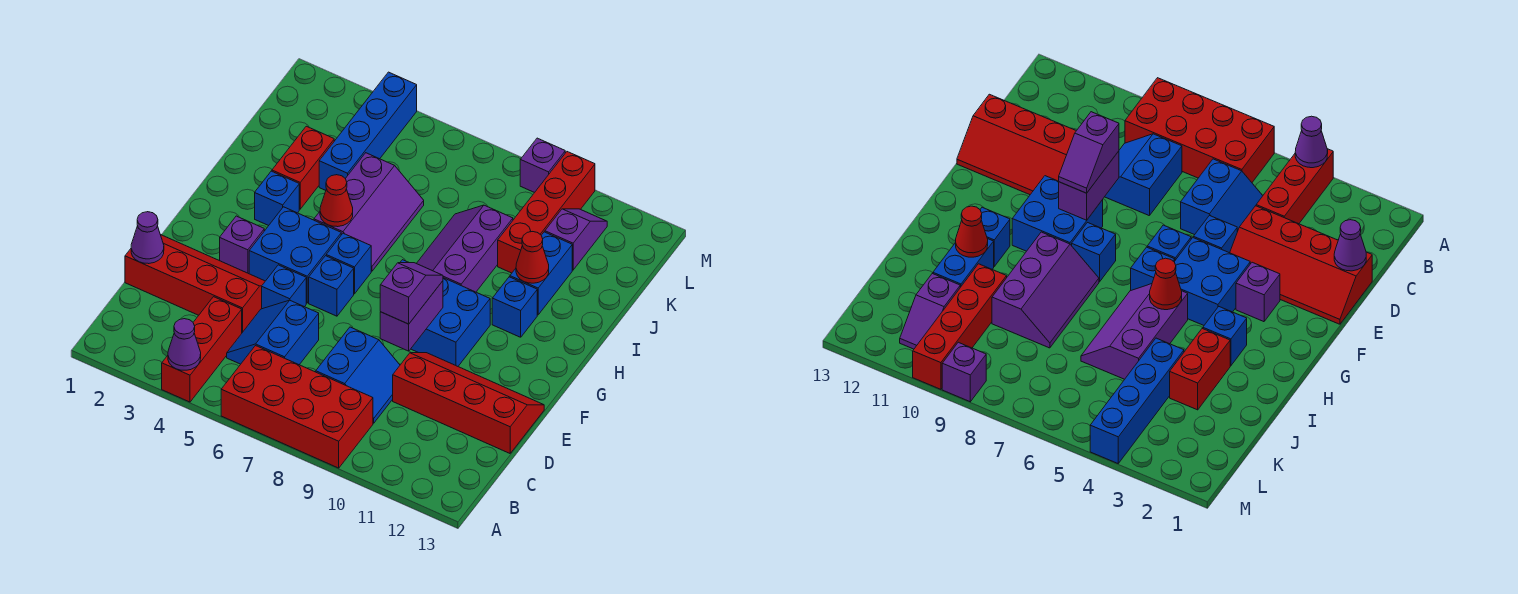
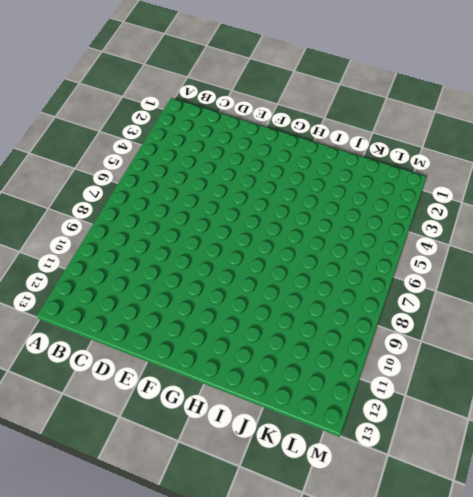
none -> red 1x3 brick [162,297,242,402]
none -> red 2x4 brick [221,346,373,468]
none -> blue 2x2 slope [227,300,319,365]

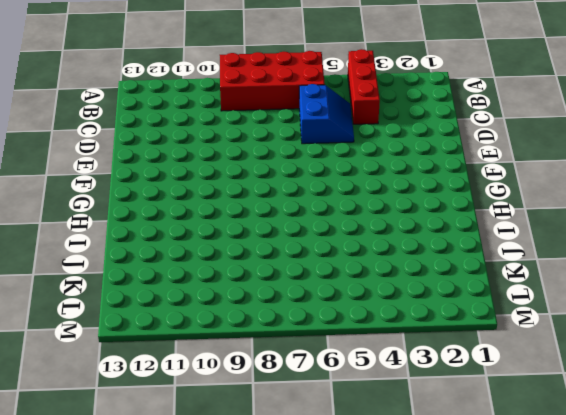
none -> blue 2x2 slope [316,327,400,423]
none -> red 2x4 slope [125,235,265,333]
none -> red 2x4 slope [393,353,544,453]

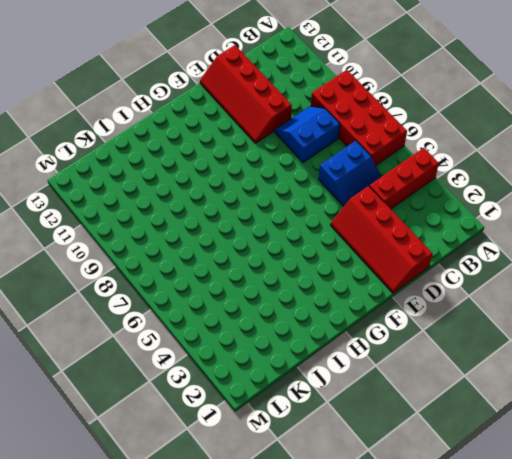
none -> blue 1x1 brick [262,265,306,309]
none -> purple 1x1 brick [220,216,264,274]
none -> blue 2x2 brick [249,207,341,303]

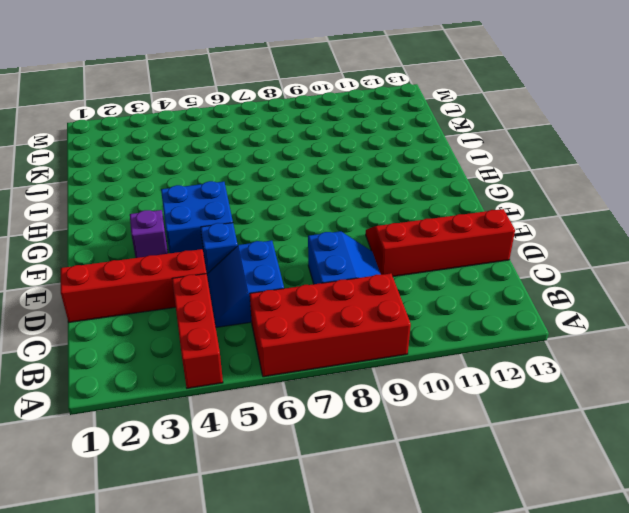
none -> blue 1x1 brick [309,256,354,316]
none -> blue 2x2 brick [411,278,490,366]
none -> blue 1x1 brick [326,233,371,294]

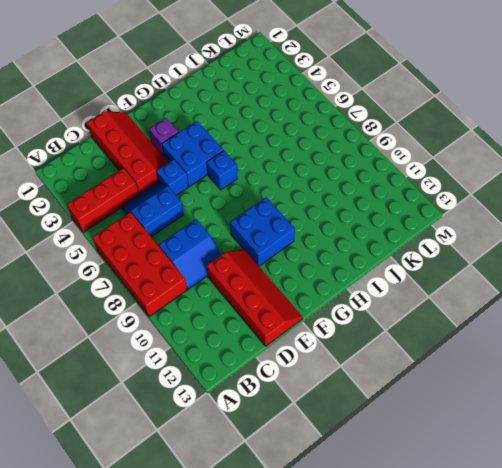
none -> blue 1x1 brick [309,256,354,316]
none -> blue 1x1 brick [1072,223,1116,282]
none -> blue 1x1 brick [255,171,299,226]

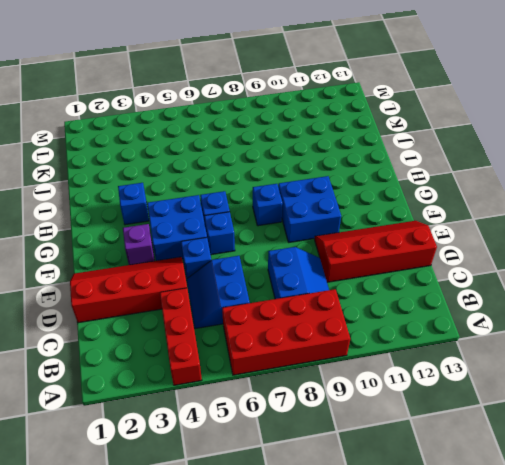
none -> purple 2x3 slope [314,153,424,271]
none -> purple 2x3 slope [417,205,513,292]
none -> blue 1x1 brick [492,277,537,337]

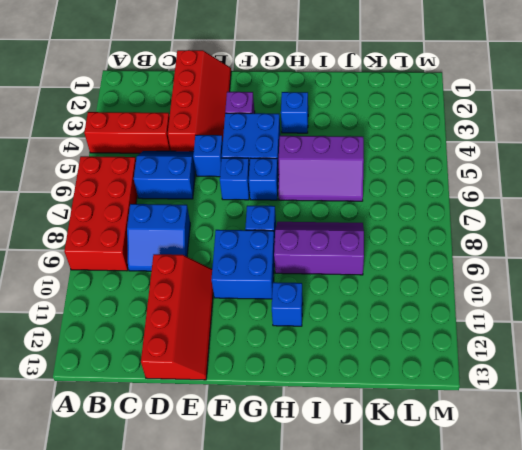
none -> red 1x2 brick [272,126,334,209]
none -> blue 1x2 brick [510,232,572,315]
none -> blue 1x4 brick [319,72,417,190]

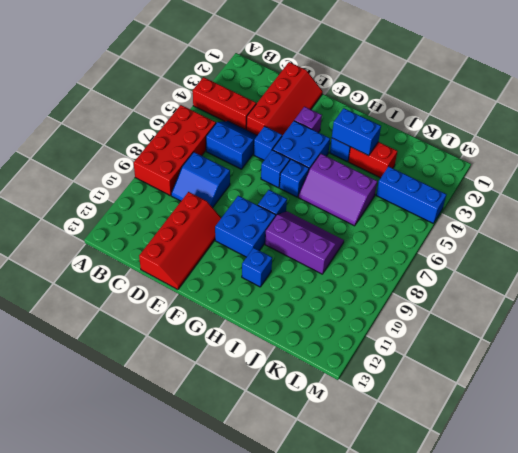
blue 1x2 brick [332,108,381,156] -> blue 1x2 brick moved to [510,232,572,315]
blue 1x3 brick [376,166,446,223] -> blue 1x4 brick [319,72,417,190]
none -> red 1x4 brick [498,152,595,273]
none -> purple 1x2 slope [545,209,607,270]
none -> purple 1x1 brick [520,138,565,193]

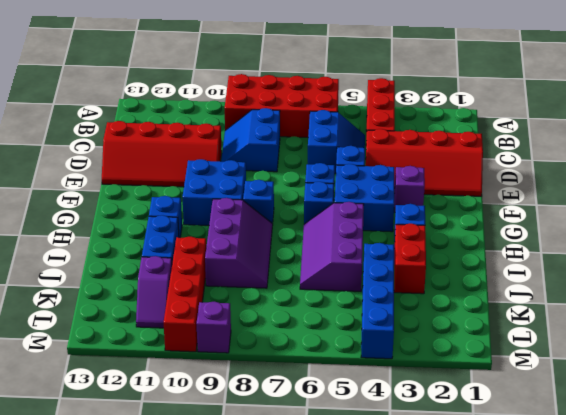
none -> purple 1x1 cone [168,319,201,370]
none -> purple 1x1 cone [131,212,164,264]
none -> purple 1x2 brick [380,281,443,351]

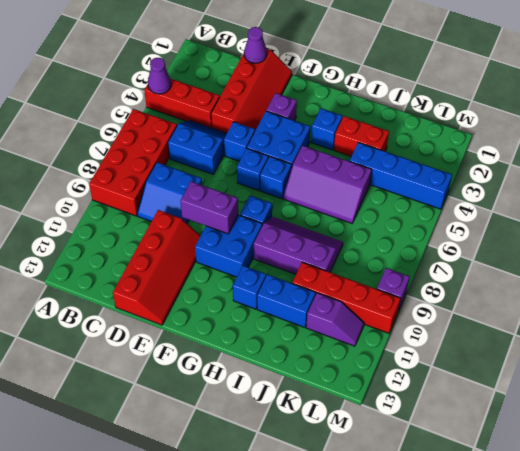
none -> red 1x1 cone [320,175,353,227]
none -> red 1x1 cone [516,232,549,283]
none -> purple 1x2 slope [380,263,443,324]

